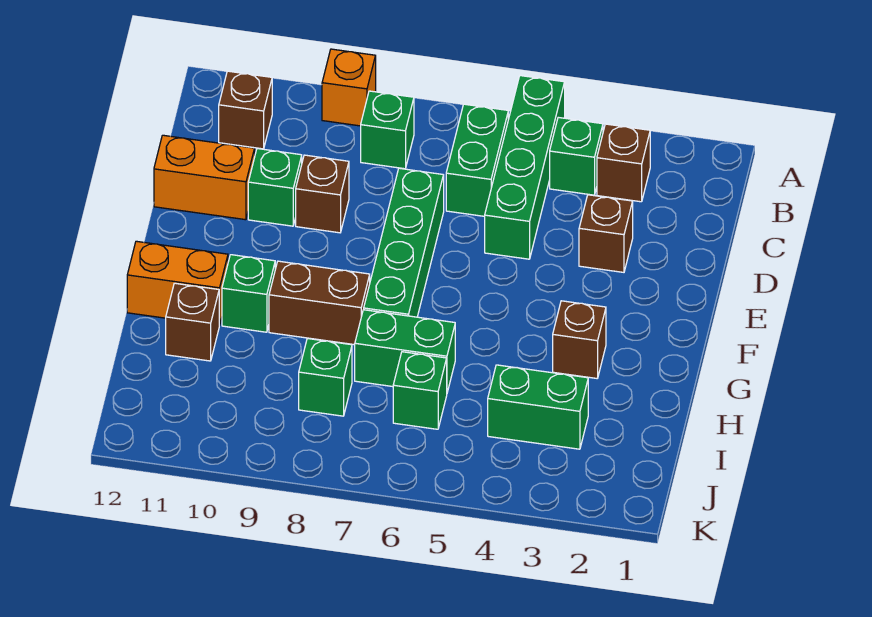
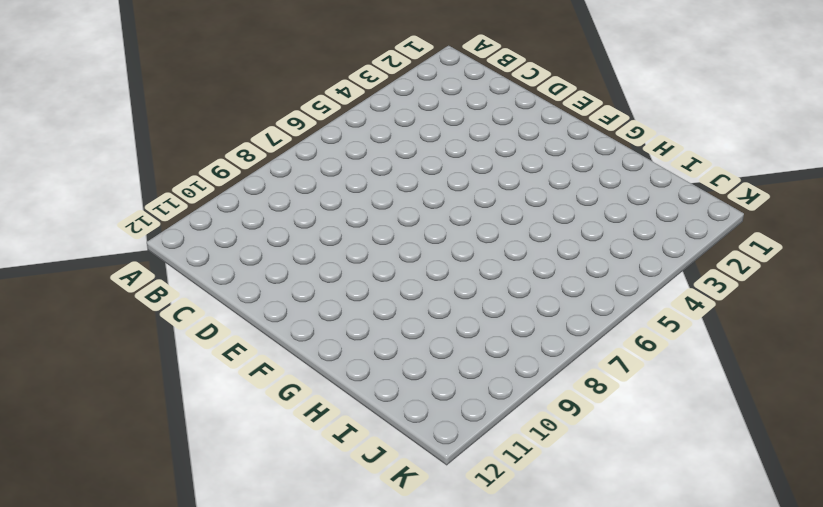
none -> green 1x4 brick [485,76,565,259]
none -> orange 1x1 brick [322,49,376,126]
none -> brown 1x1 brick [597,124,650,202]

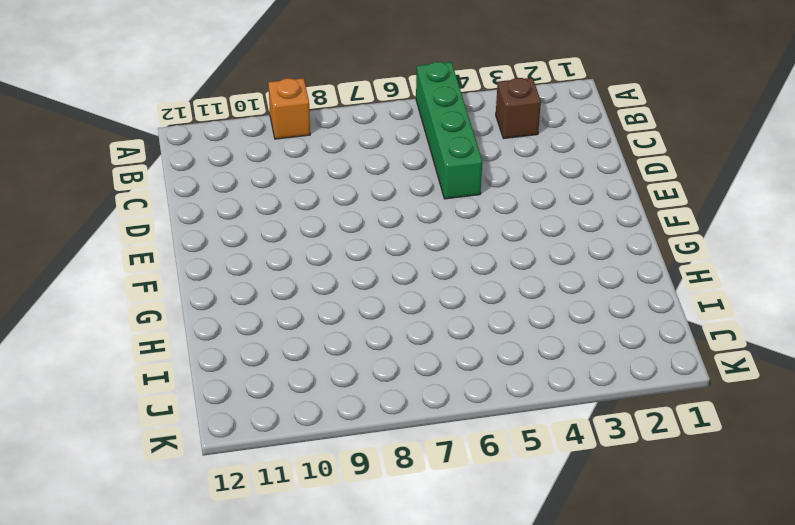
none -> green 1x1 brick [550,117,603,195]
none -> green 1x2 brick [446,104,508,216]
none -> green 1x1 brick [361,91,414,169]

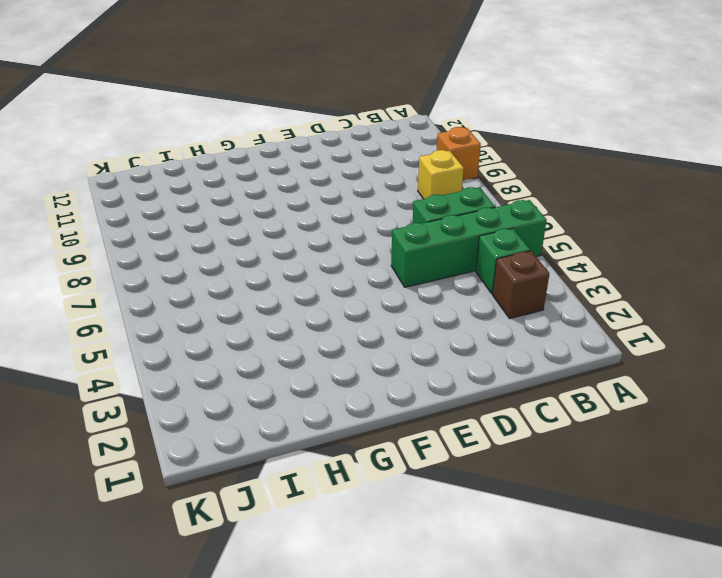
yellow 1x1 brick [418,150,464,199] -> green 1x1 brick [361,91,414,169]
none -> brown 1x1 brick [219,71,272,149]
none -> brown 1x1 brick [579,195,633,272]
none -> green 1x4 brick [364,168,444,317]

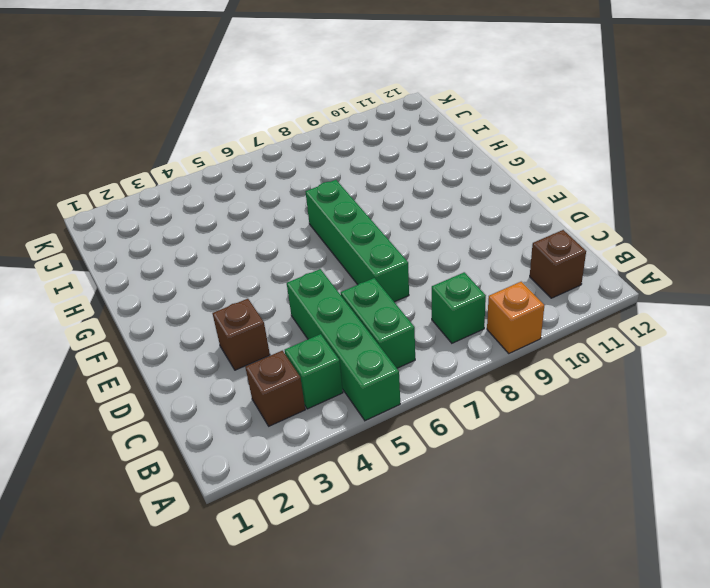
none -> brown 1x1 brick [296,155,349,233]
none -> green 1x1 brick [248,149,302,226]
none -> orange 1x2 brick [154,135,255,220]

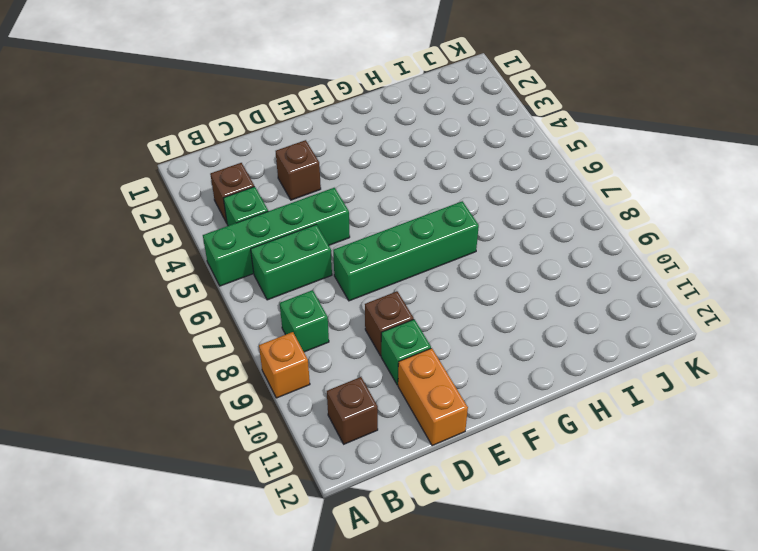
none -> brown 1x1 brick [553,301,606,378]
none -> brown 1x2 brick [269,261,370,345]
none -> green 1x1 brick [222,255,275,332]

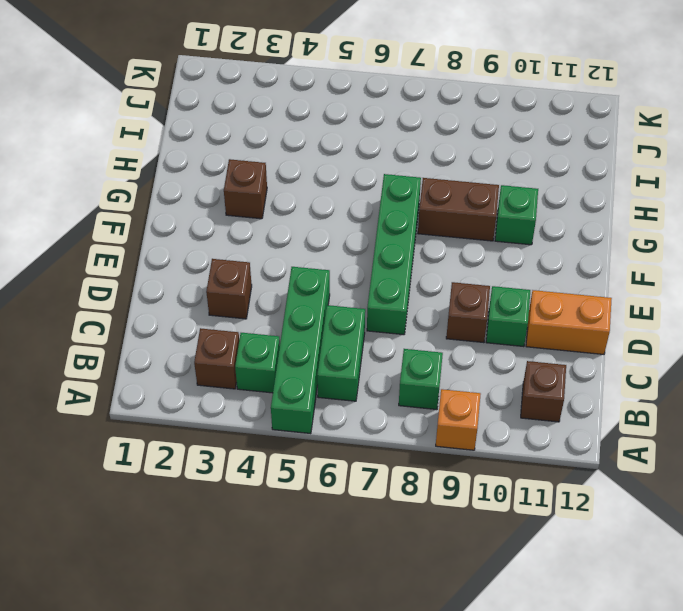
none -> orange 1x2 brick [127,241,228,325]
none -> green 1x2 brick [355,310,455,392]
none -> brown 1x1 brick [166,283,219,361]

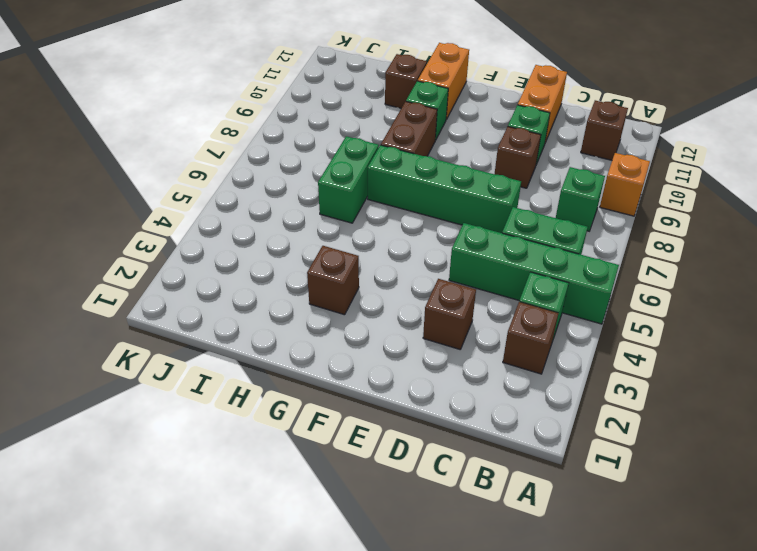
none -> green 1x2 brick [488,365,588,449]
none -> green 1x1 brick [393,352,447,429]
none -> green 1x1 brick [299,338,352,416]

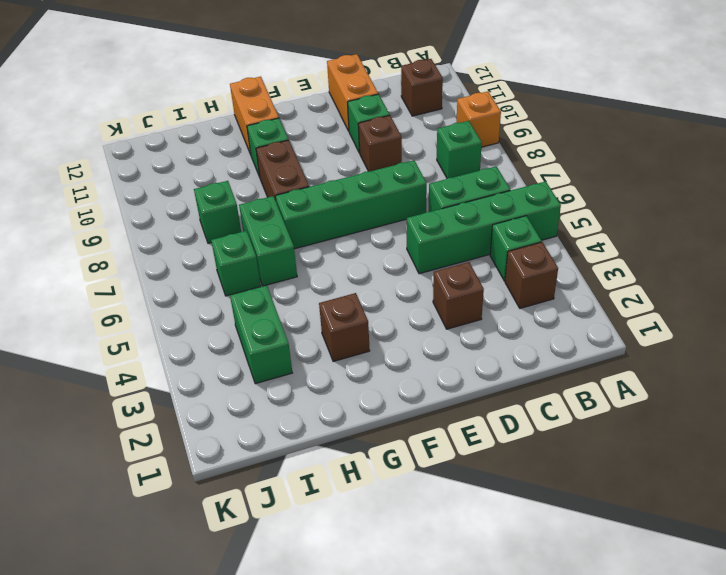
none -> brown 1x1 brick [166,283,219,361]

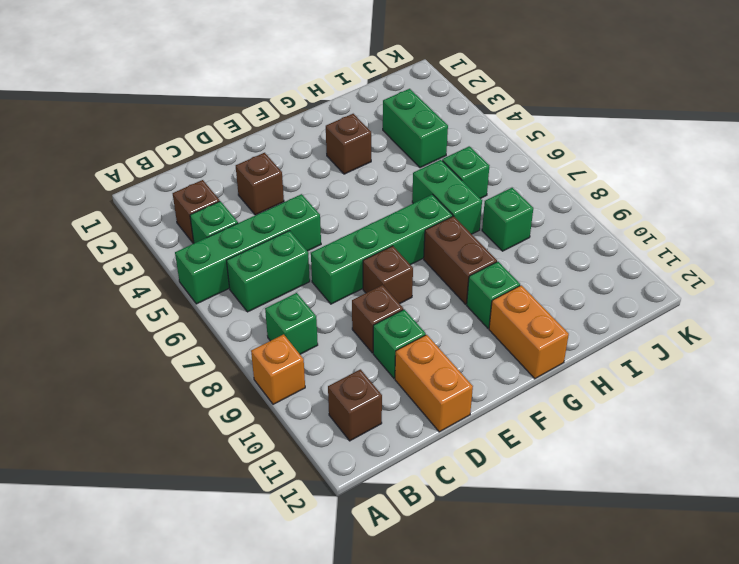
brown 1x1 brick [363,246,413,304] -> brown 1x1 brick moved to [166,283,219,361]

